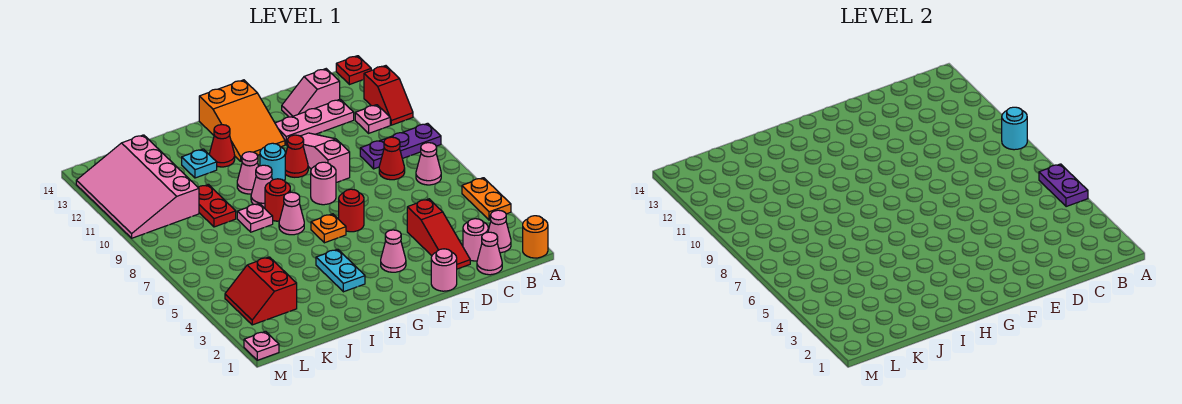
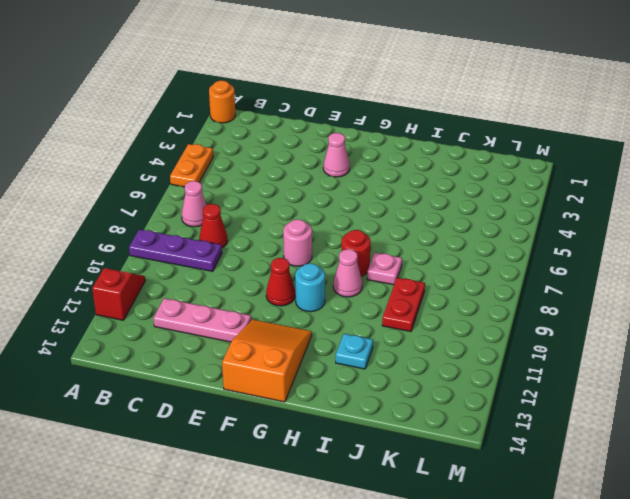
none -> red 1x1 plate [336,56,371,85]
none -> pink 1x1 cone [488,210,511,253]
none -> pink 1x1 plate [355,105,390,133]
none -> pink 1x1 cone [477,232,502,275]

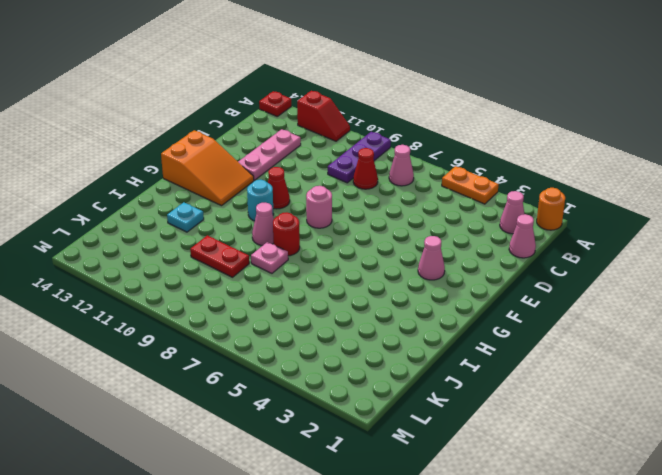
none -> pink 1x1 plate [355,105,390,133]
none -> pink 1x1 round brick [463,219,488,261]
none -> pink 1x2 slope [282,69,340,117]
none -> red 1x3 slope [407,199,470,269]

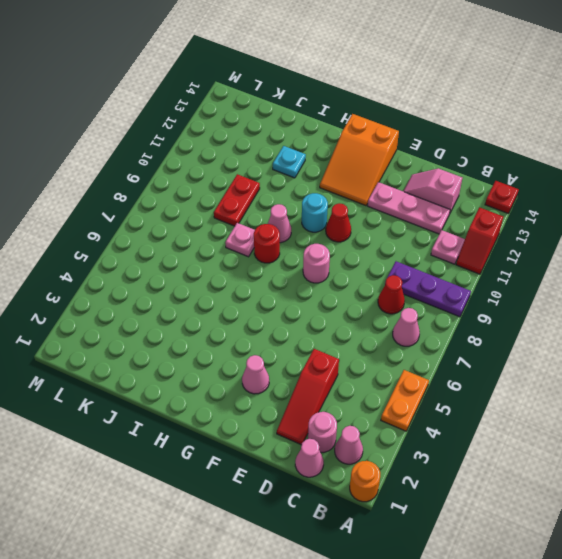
none -> pink 1x1 round brick [431,249,457,291]
none -> pink 1x3 slope [287,133,350,183]
none -> red 1x1 round brick [339,189,364,232]
none -> orange 1x1 plate [311,214,346,243]

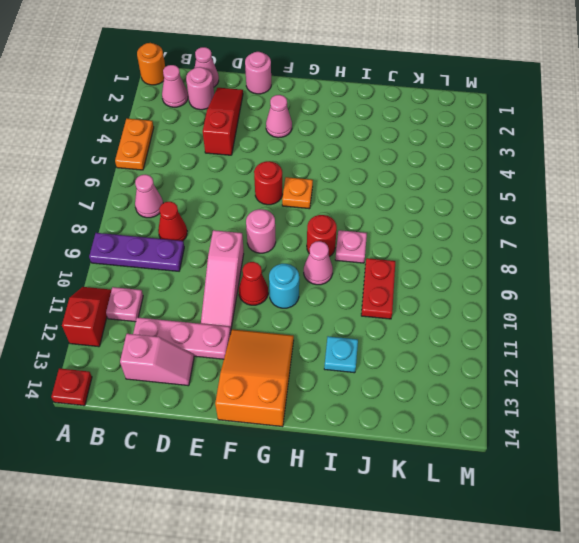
none -> cyan 1x2 plate [316,249,365,292]
none -> pink 1x1 cone [279,192,304,235]
none -> pink 1x1 cone [237,152,259,194]
none -> red 1x1 cone [209,125,235,167]

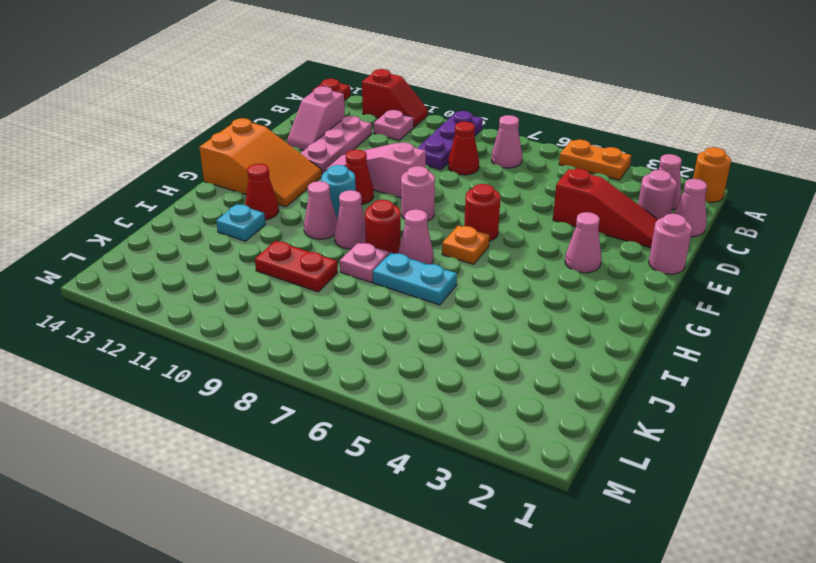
cyan 1x2 plate [373,253,457,305] -> cyan 1x2 plate moved to [316,249,365,292]
none -> red 2x2 slope [225,257,297,325]
none -> pink 3x4 slope [76,135,199,238]
none -> pink 1x1 plate [244,331,279,360]
none -> purple 1x2 plate [1039,164,1088,207]

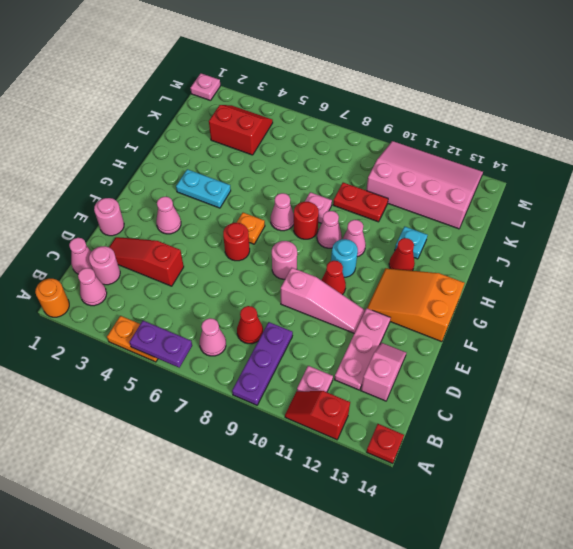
none -> cyan 1x1 round brick [1002,107,1027,150]

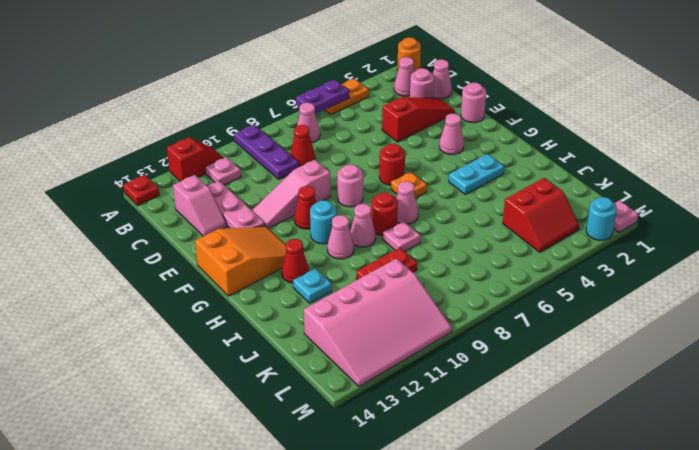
cyan 1x1 round brick [586,197,617,240] -> cyan 1x1 round brick moved to [1002,107,1027,150]

